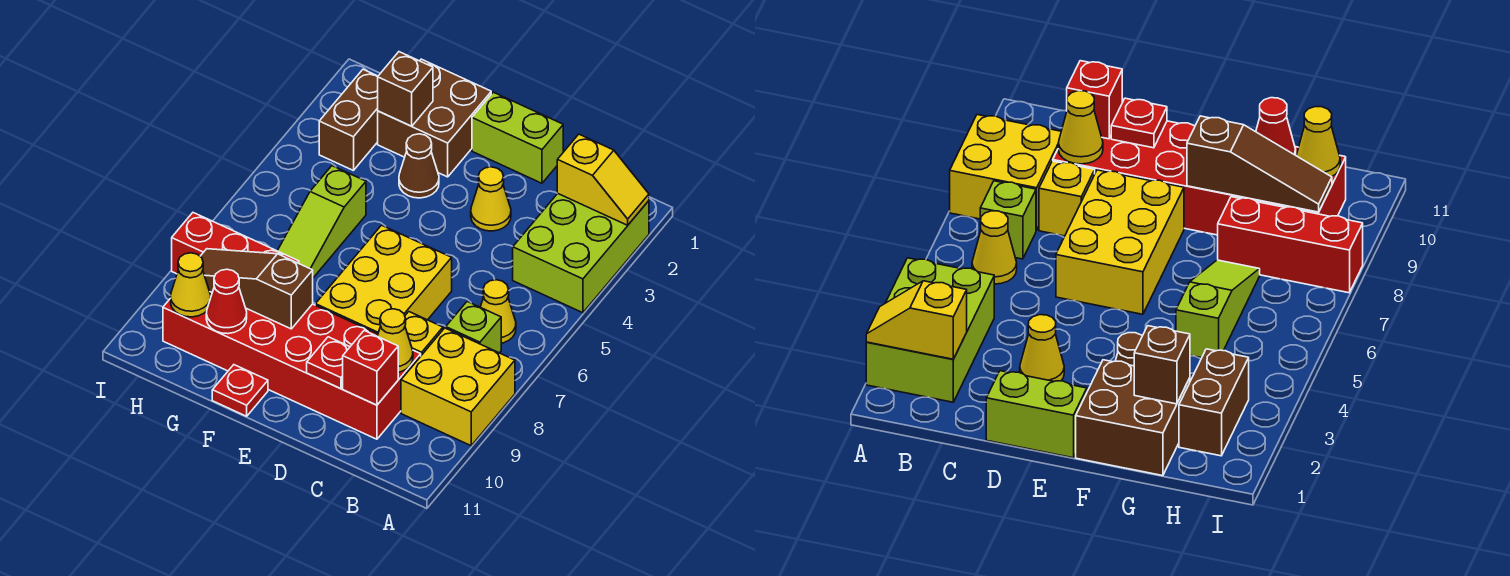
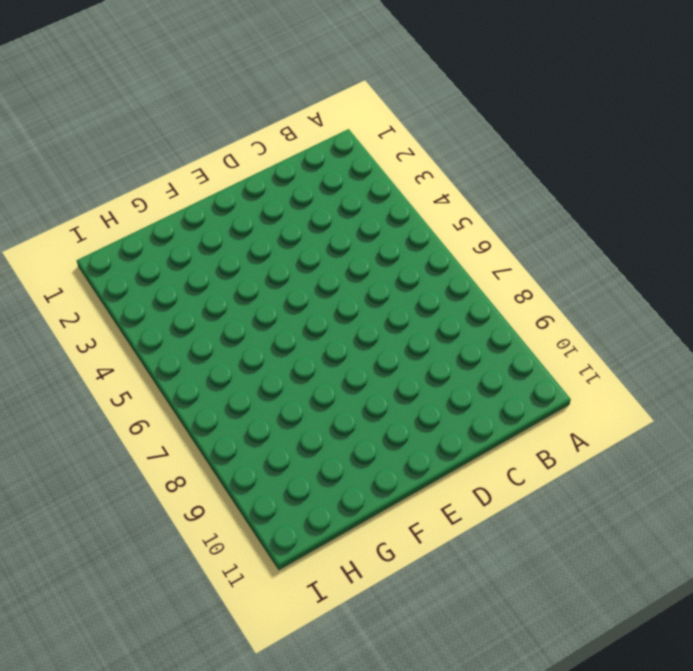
none -> lime 2x3 brick [513,193,649,313]
none -> yellow 2x2 brick [401,328,515,446]
none -> yellow 1x1 cone [481,280,516,343]

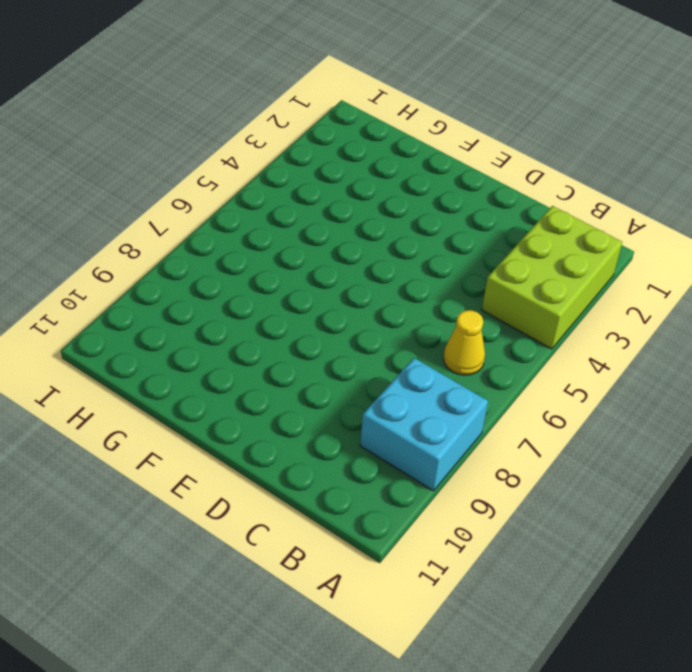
cyan 2x2 brick [360,358,488,491] -> yellow 2x2 brick [401,328,515,446]
none -> lime 1x1 brick [446,302,501,353]
none -> yellow 1x1 brick [405,312,443,355]
none -> red 2x6 brick [163,292,421,439]

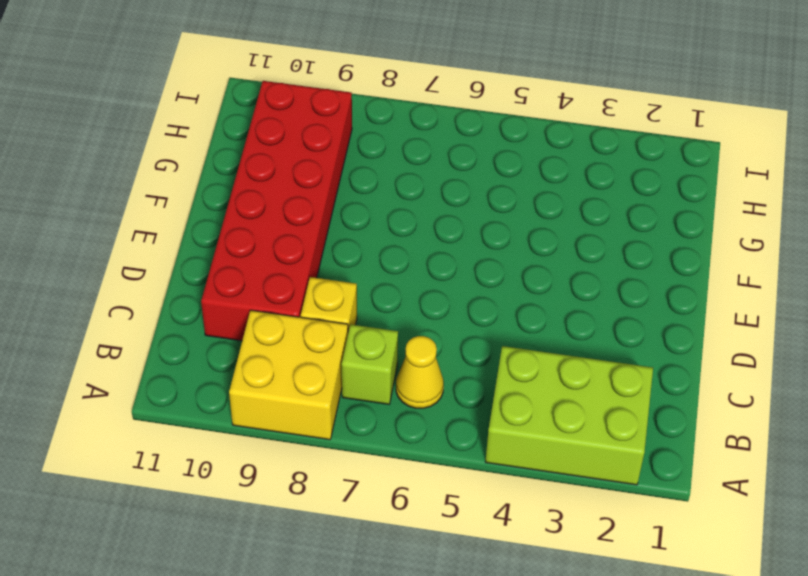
none -> lime 1x2 brick [472,92,563,183]
none -> yellow 1x1 cone [471,167,511,231]
none -> yellow 2x3 brick [315,225,452,334]

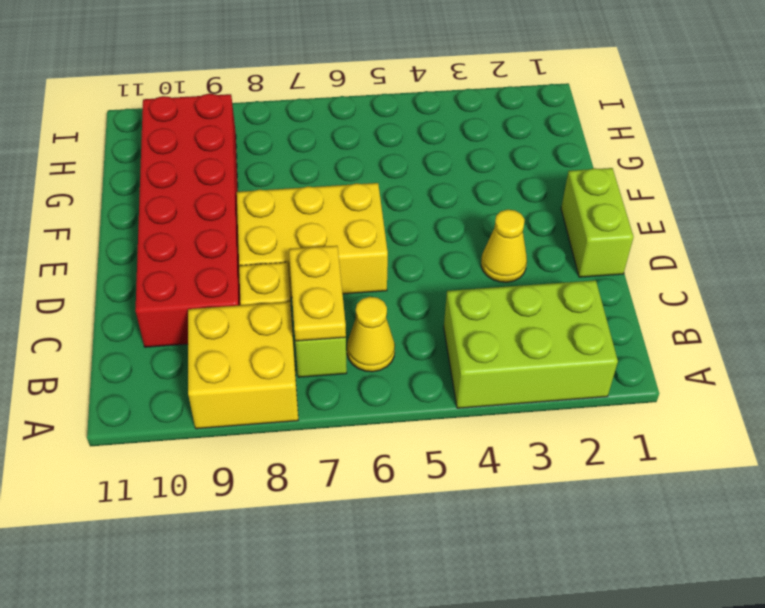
yellow 1x2 plate [289,246,346,341] -> none
none -> brown 2x2 brick [378,59,491,177]
none -> brown 1x1 cone [399,134,439,198]
none -> red 1x1 plate [212,365,268,416]

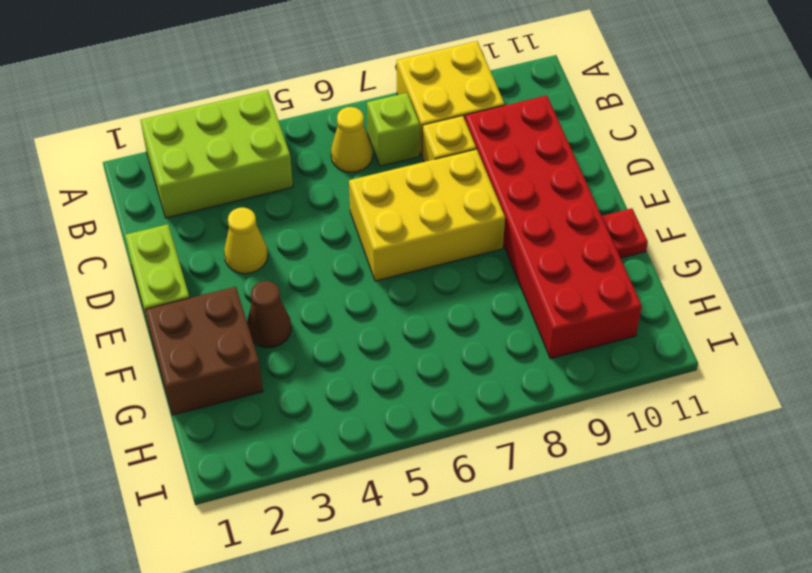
none -> lime 1x3 slope [277,166,366,278]
none -> red 1x3 brick [172,213,299,274]
none -> brown 1x2 brick [319,69,378,171]

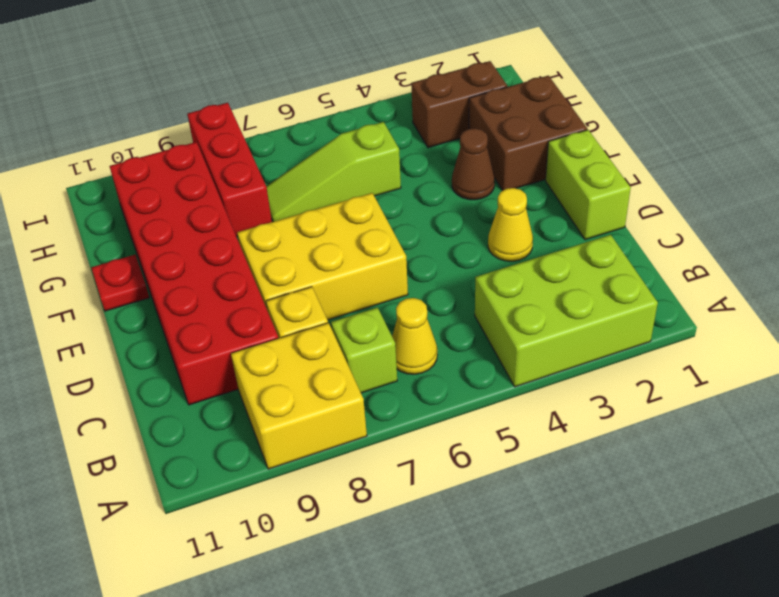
none -> yellow 1x2 slope [557,134,649,225]
none -> yellow 1x1 cone [377,309,413,372]
none -> red 1x1 brick [343,331,398,405]

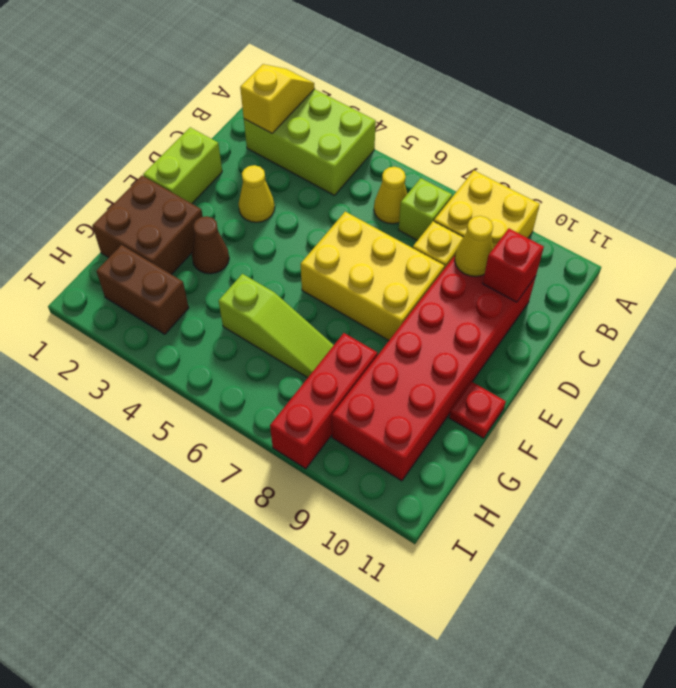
none -> red 1x1 plate [307,337,350,389]
none -> brown 1x3 slope [200,249,313,329]
none -> brown 1x1 brick [378,52,433,126]

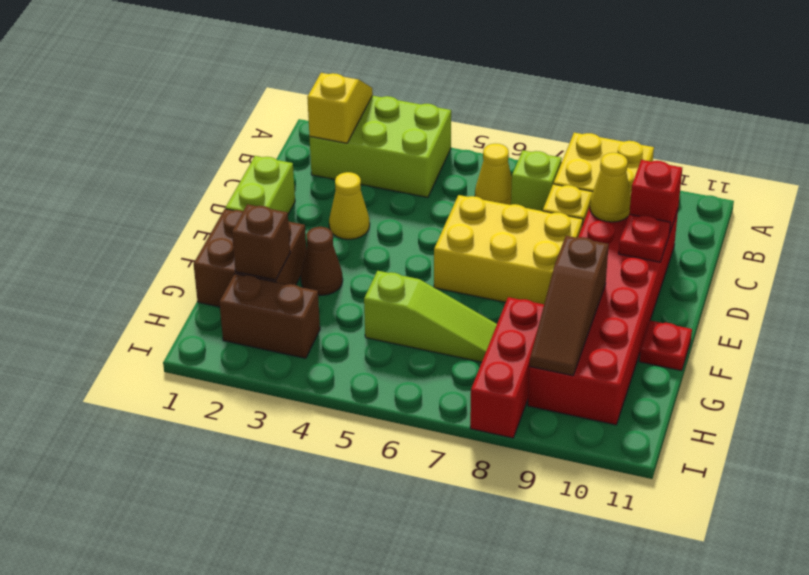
none -> red 1x1 cone [206,269,247,334]
none -> yellow 1x1 cone [171,253,211,317]

